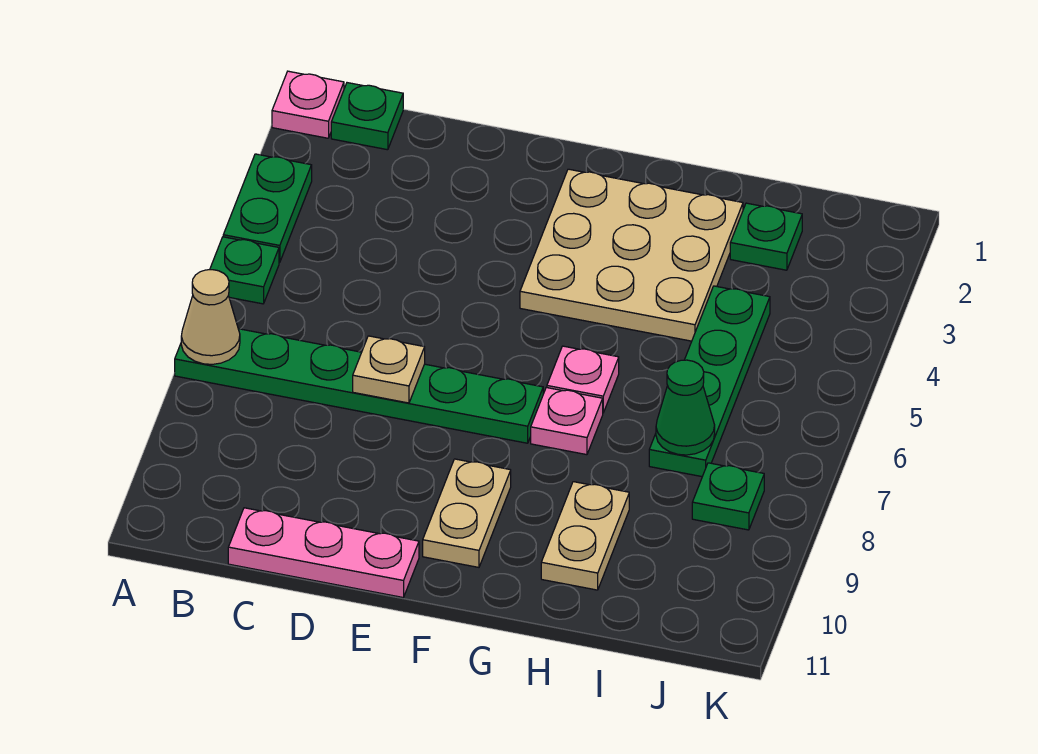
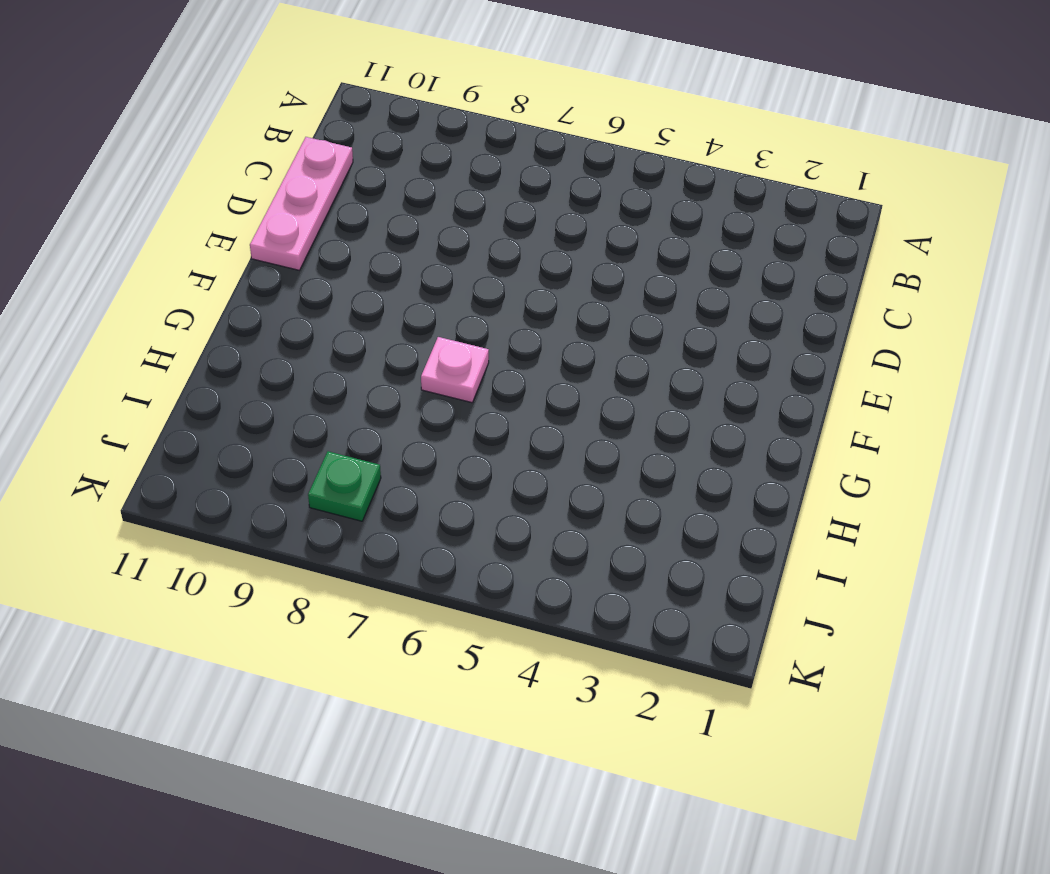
none -> pink 1x1 plate [272,71,344,138]
none -> green 1x2 plate [223,154,312,263]
none -> green 1x1 plate [210,237,279,304]

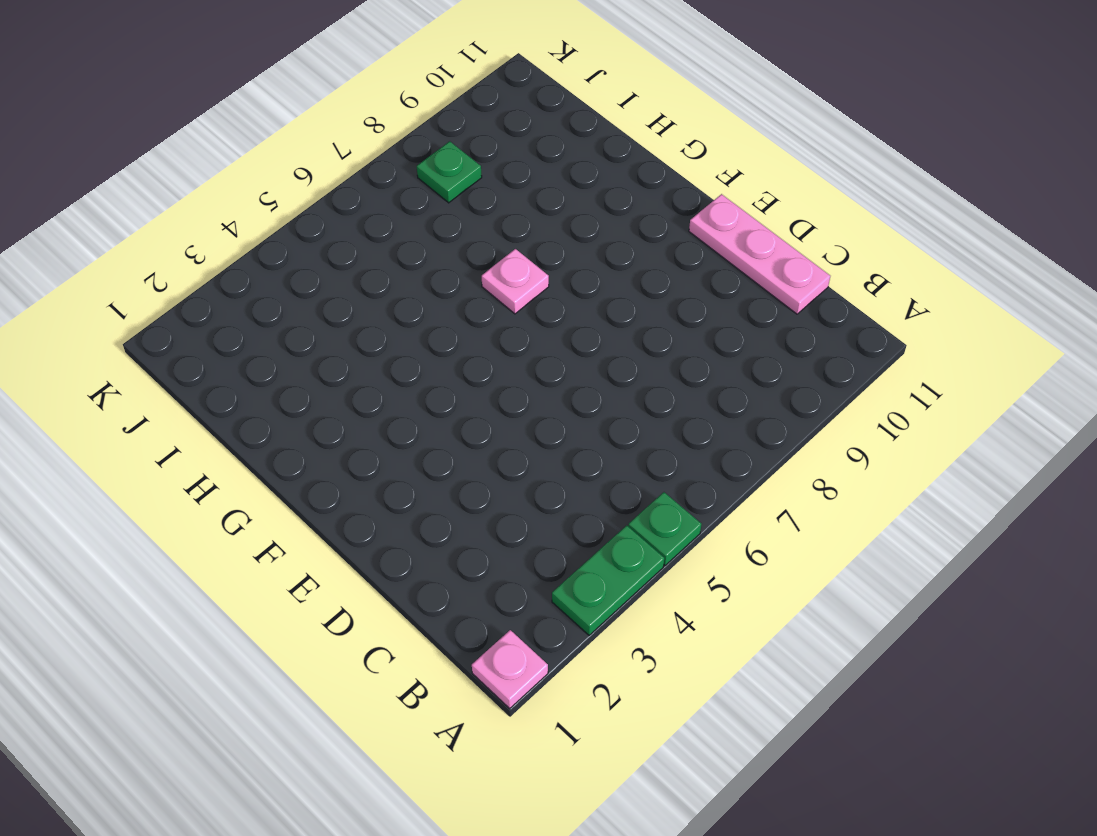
none -> green 1x6 plate [175,329,543,443]
none -> green 1x1 plate [331,83,403,150]
none -> tan 3x3 plate [520,169,743,341]

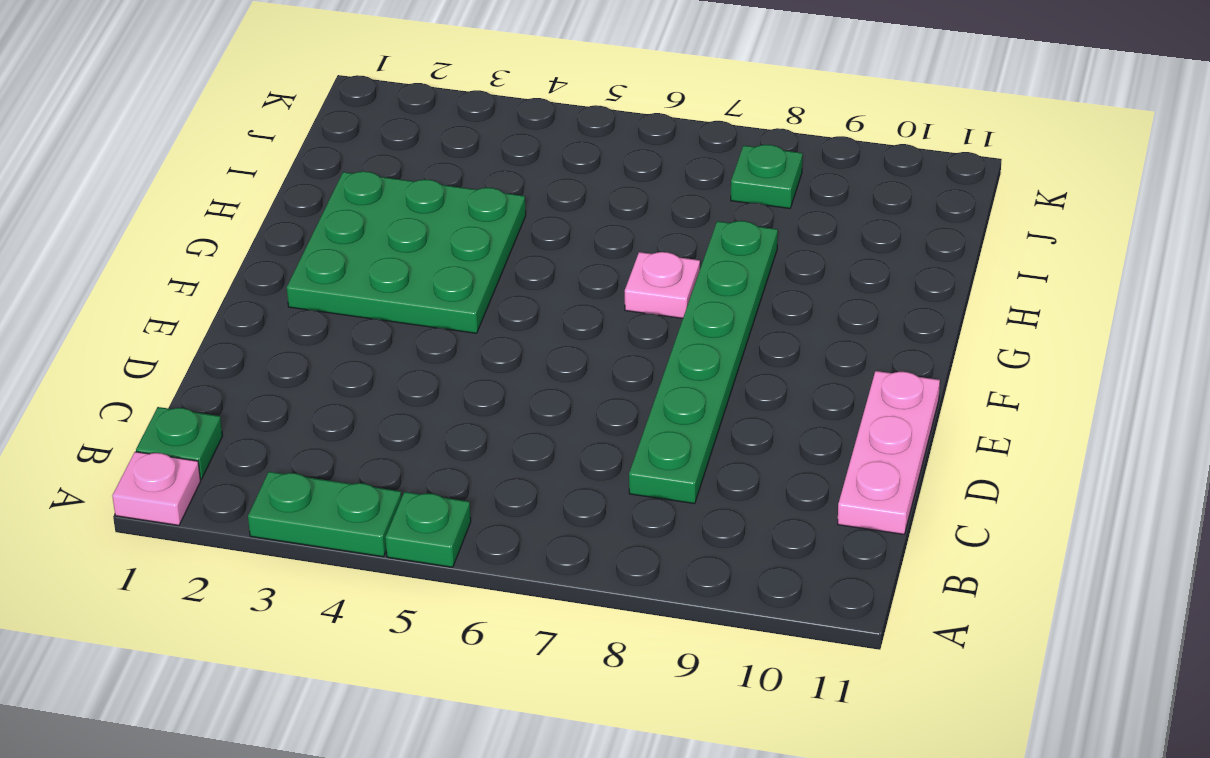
green 1x6 plate [629,221,778,504] -> green 1x6 plate moved to [175,329,543,443]
green 3x3 plate [287,171,526,333] -> tan 3x3 plate [520,169,743,341]
none -> tan 1x2 plate [423,459,511,567]
none -> pink 1x1 plate [547,346,619,413]
none -> tan 1x2 plate [541,482,629,590]

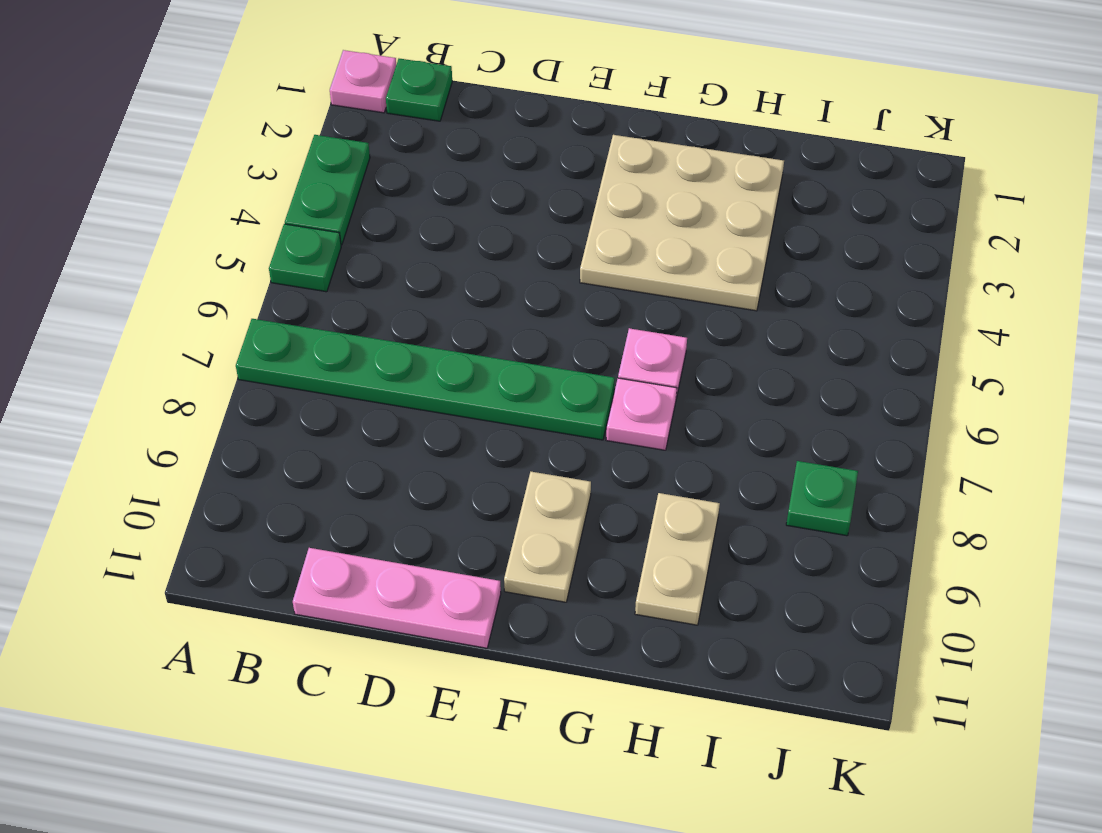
none -> green 1x1 plate [730,203,802,270]
none -> green 1x4 plate [649,286,770,477]
none -> tan 1x1 cone [181,270,240,364]

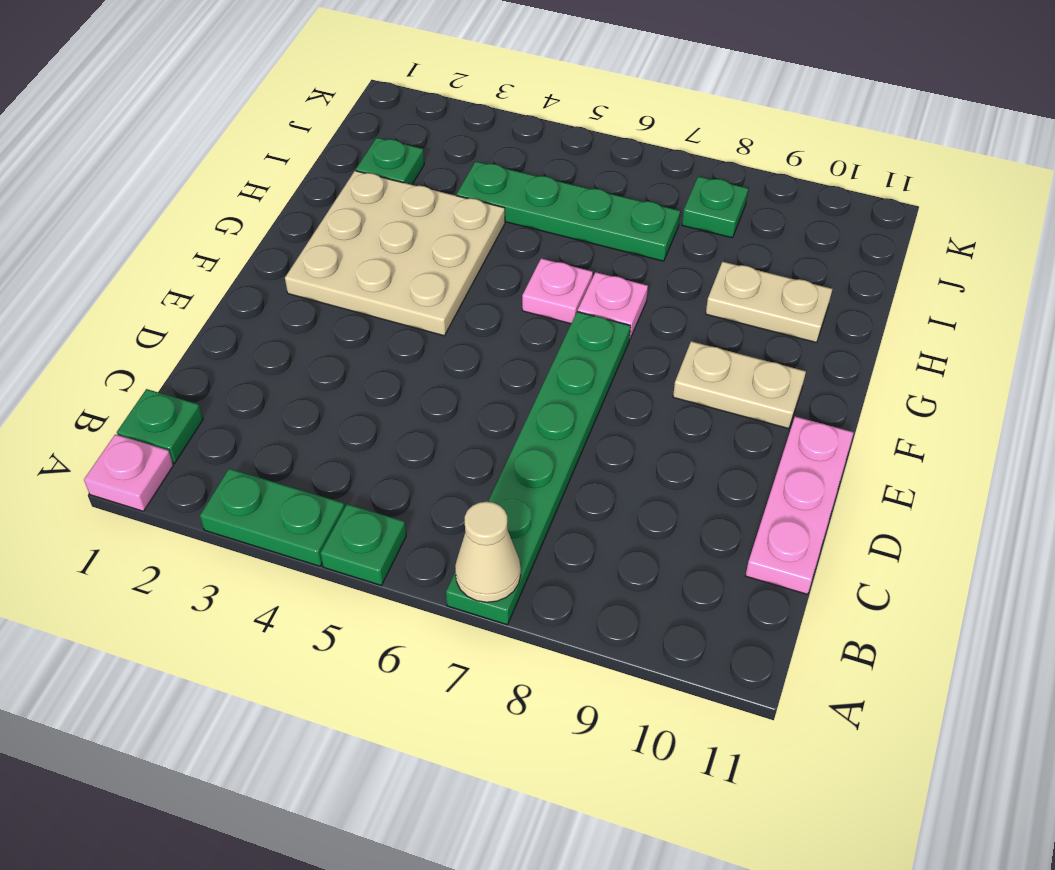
none -> tan 1x1 plate [353,336,425,403]
none -> green 1x1 cone [656,360,715,455]

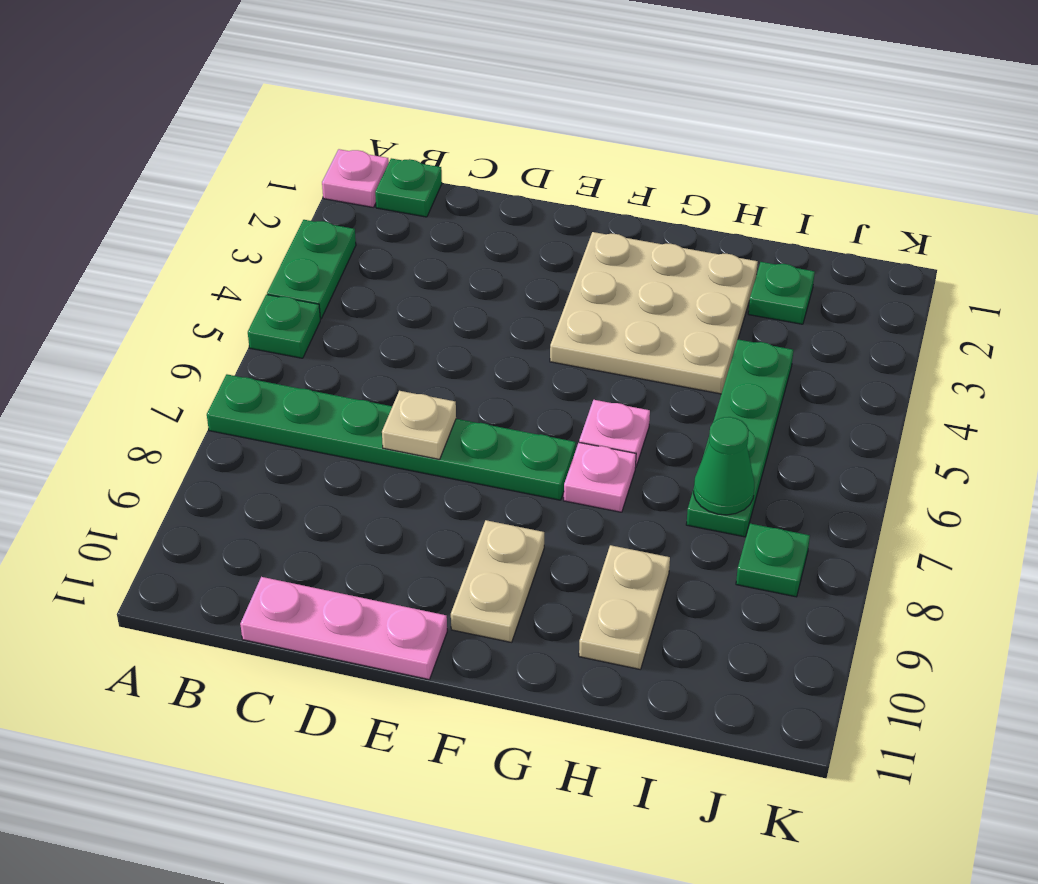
none -> tan 1x1 cone [181,270,240,364]

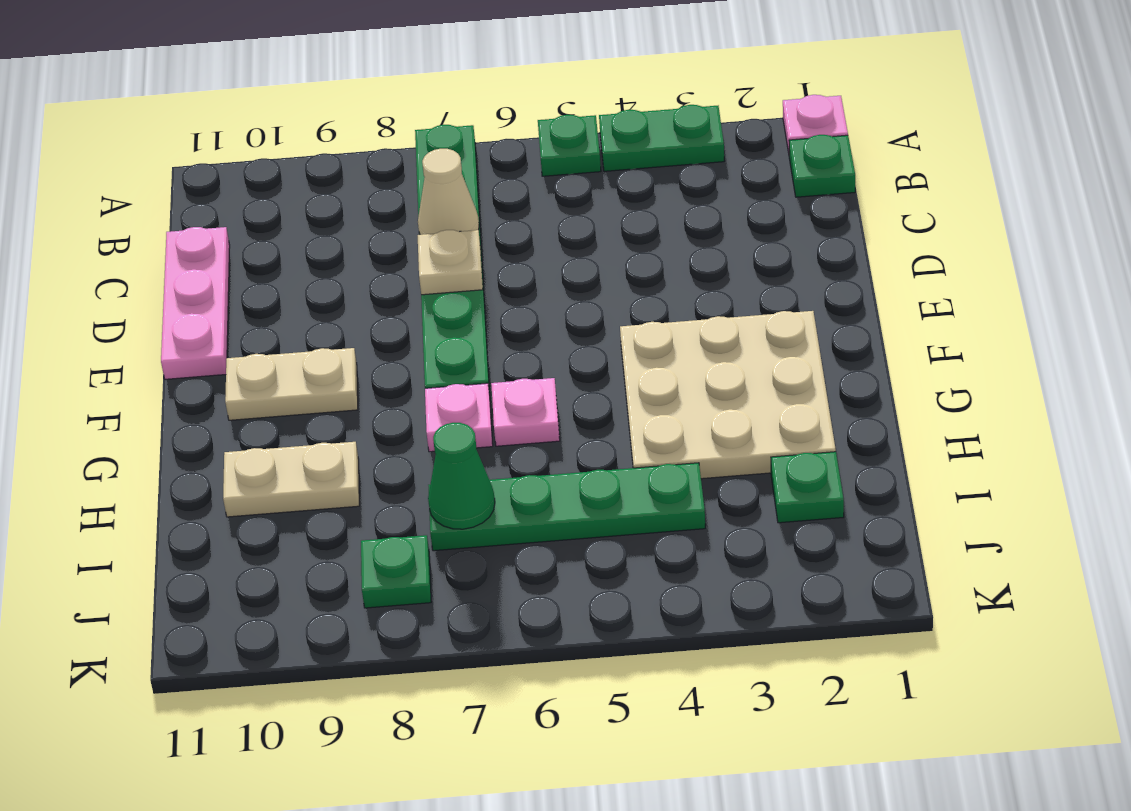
tan 1x1 cone [418,149,479,235] -> tan 1x1 cone moved to [181,270,240,364]

